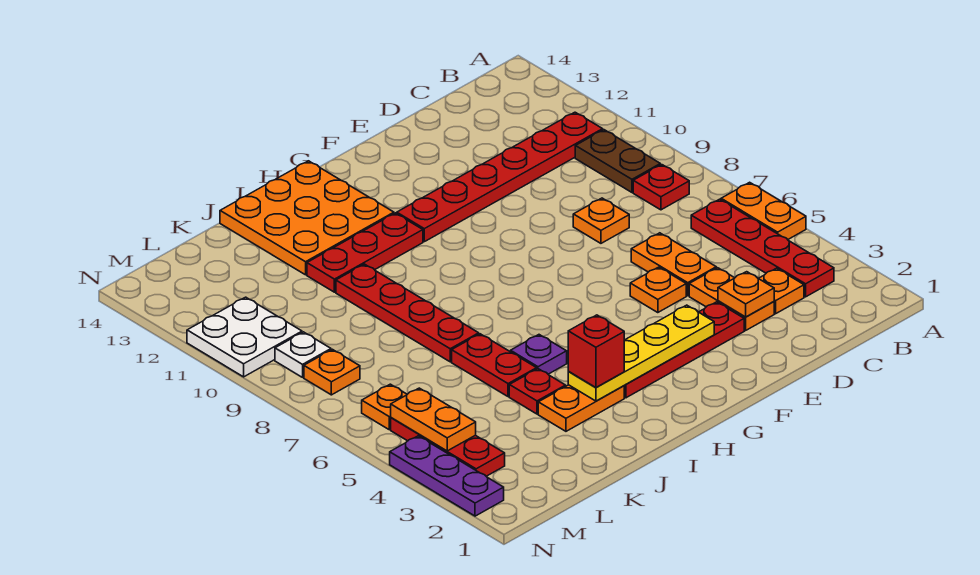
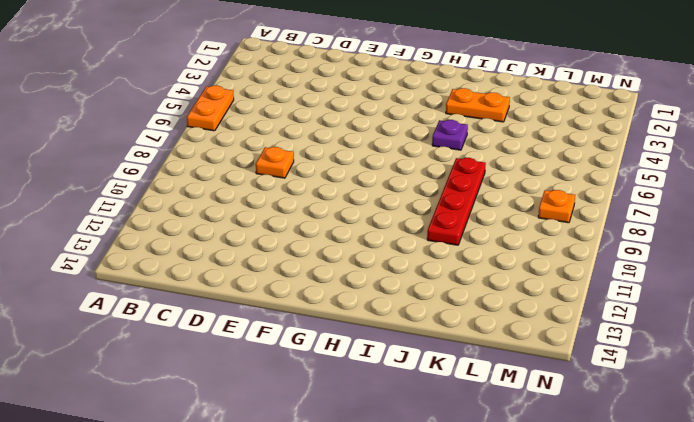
none -> red 1x4 plate [691,199,834,297]
none -> red 1x1 plate [633,165,689,210]
none -> brown 1x2 plate [575,130,660,192]

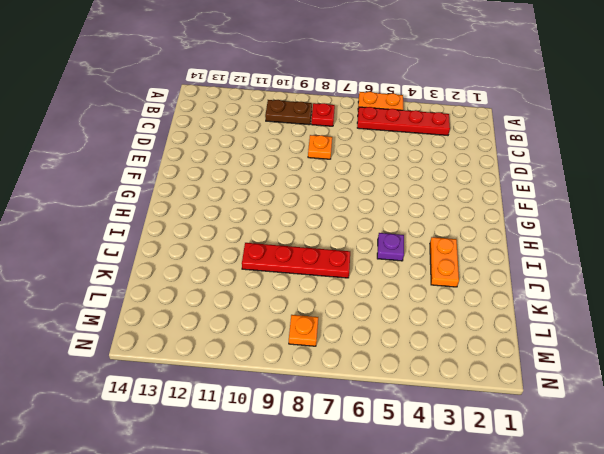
none -> red 1x6 plate [397,112,603,242]
none -> orange 1x1 plate [758,268,804,314]
none -> orange 1x2 plate [689,268,774,330]

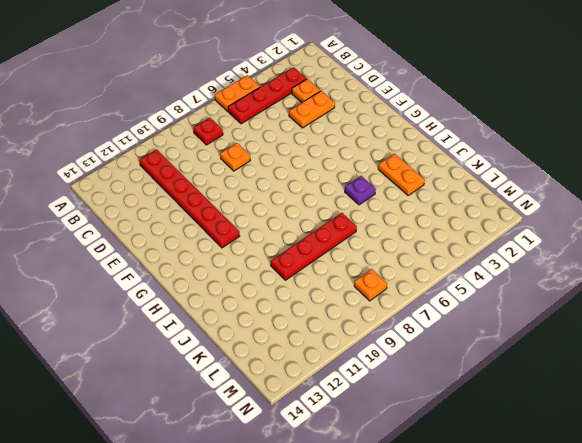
none -> brown 1x2 plate [575,130,660,192]
none -> orange 1x2 plate [631,233,716,296]
none -> red 1x4 plate [624,302,744,398]

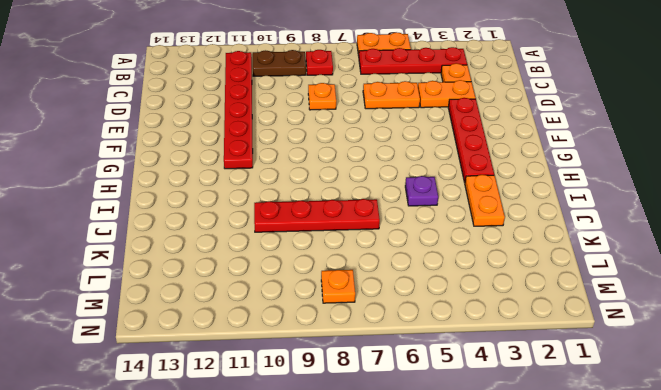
none -> orange 1x1 plate [630,267,686,313]
none -> red 1x3 plate [307,213,423,292]
none -> orange 3x3 plate [220,161,394,275]

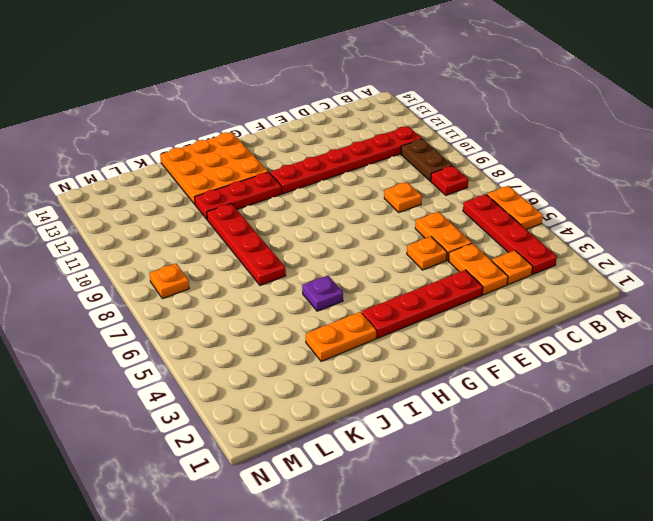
none -> red 1x1 plate [509,369,566,414]
none -> red 1x2 plate [452,334,537,397]
none -> red 1x3 plate [391,418,505,476]

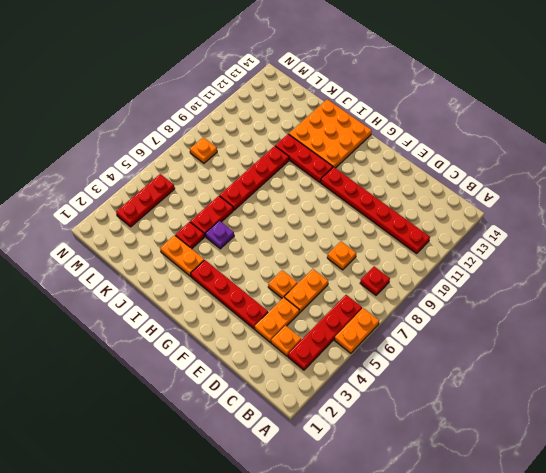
none -> brown 1x2 plate [575,130,660,192]
none -> orange 1x1 plate [362,384,407,430]
none -> white 1x1 plate [275,332,331,377]

